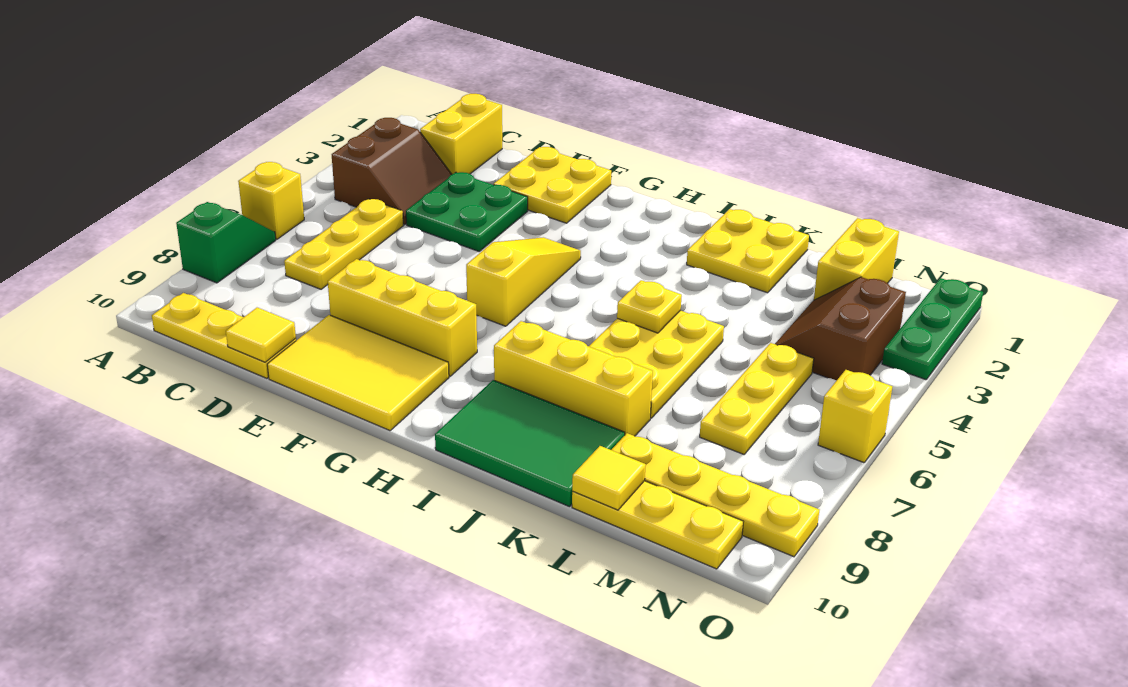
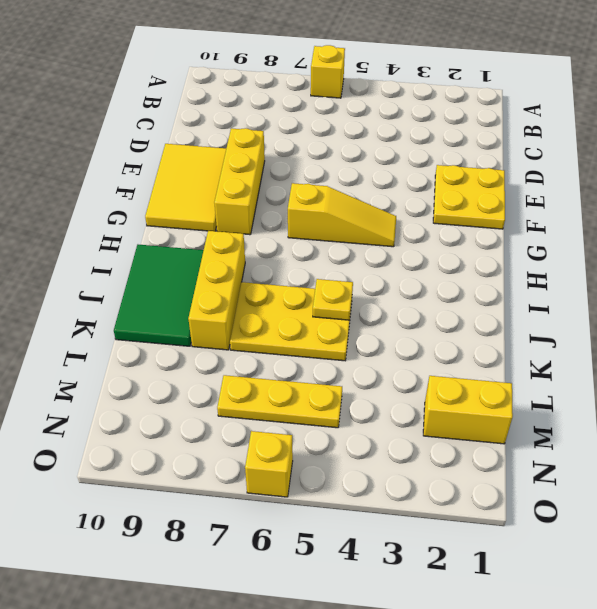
none -> green 1x2 slope [176,202,276,283]
none -> brown 2x2 slope [332,118,452,225]
none -> yellow 1x3 plate [152,293,296,378]

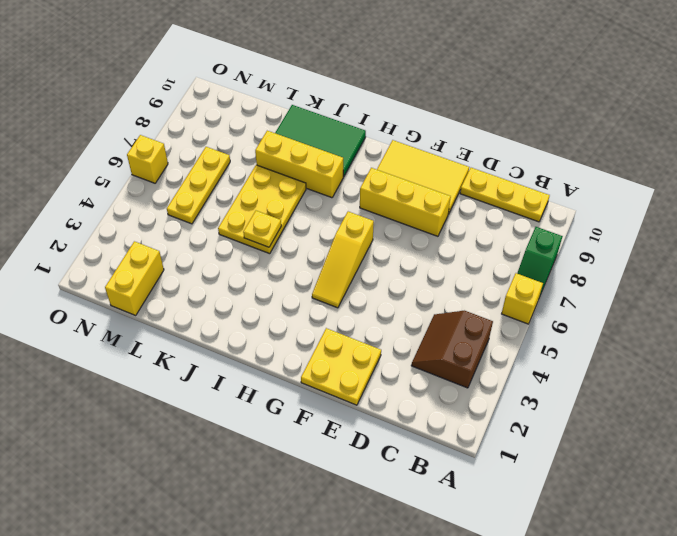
none -> yellow 1x2 brick [420,94,502,174]
none -> yellow 1x3 plate [284,199,403,289]
none -> green 2x2 plate [406,172,528,251]

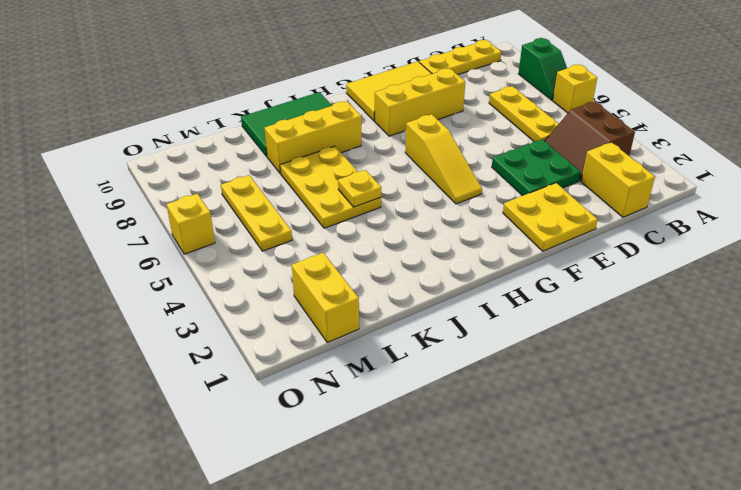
none -> yellow 2x2 plate [687,209,809,293]
none -> yellow 1x4 plate [612,433,819,557]
none -> yellow 1x3 plate [572,481,743,569]

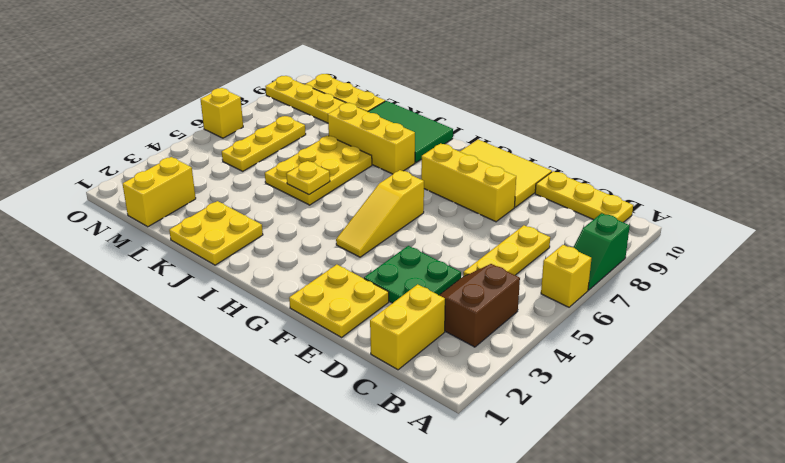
none -> brown 2x2 slope [775,277,906,381]
none -> green 1x3 plate [882,278,983,380]
none -> yellow 1x1 tile [226,308,296,362]

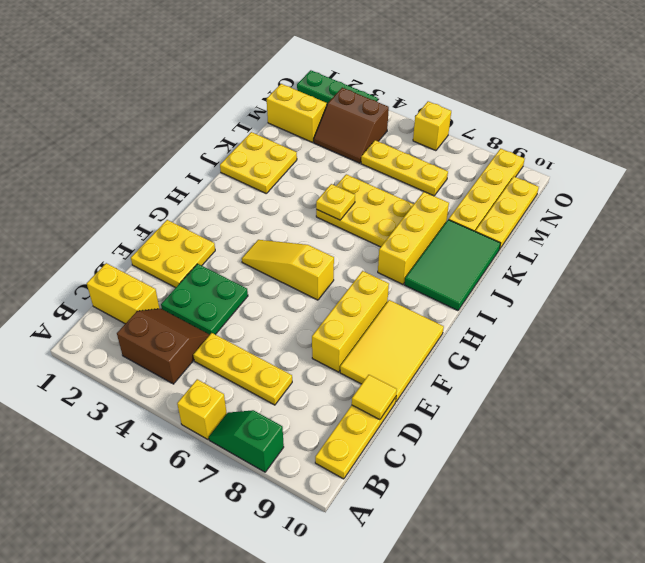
none -> yellow 1x1 tile [572,446,646,510]

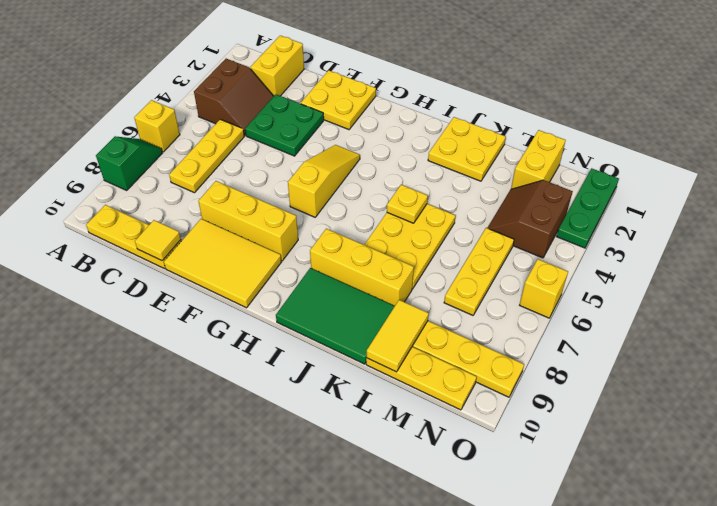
yellow 1x2 tile [367,300,429,372] -> yellow 1x1 tile [572,446,646,510]

